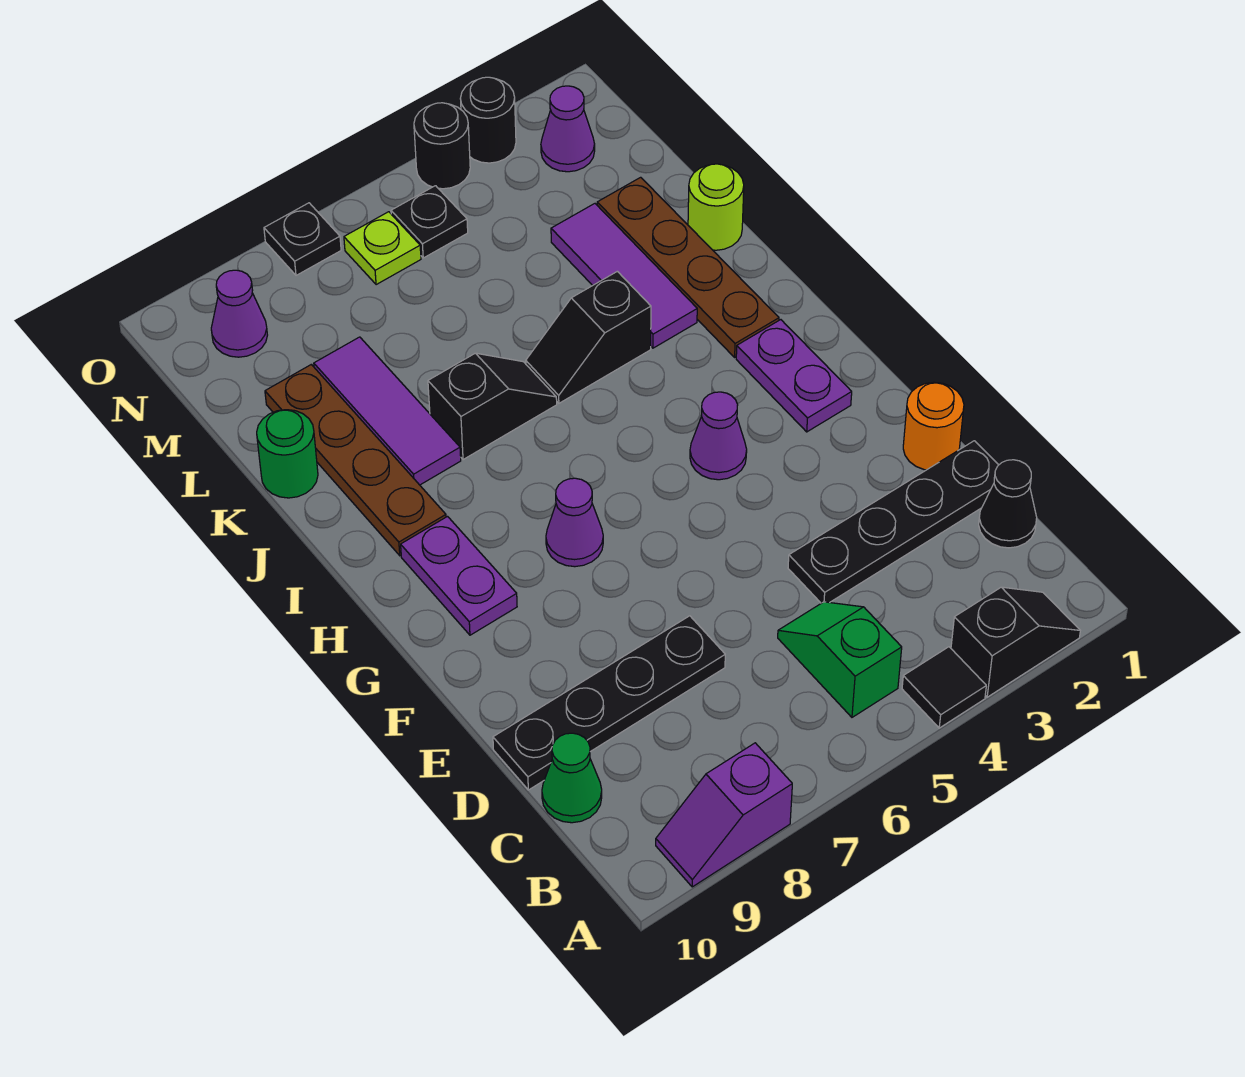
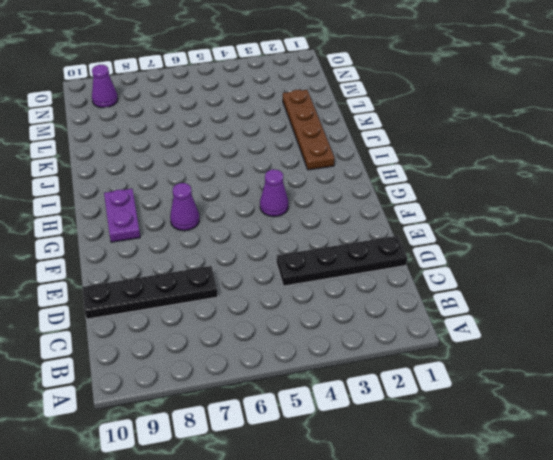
none -> black 1x2 slope [951,587,1080,697]
none -> black 1x1 tile [902,647,986,728]
none -> purple 1x2 slope [656,743,792,887]

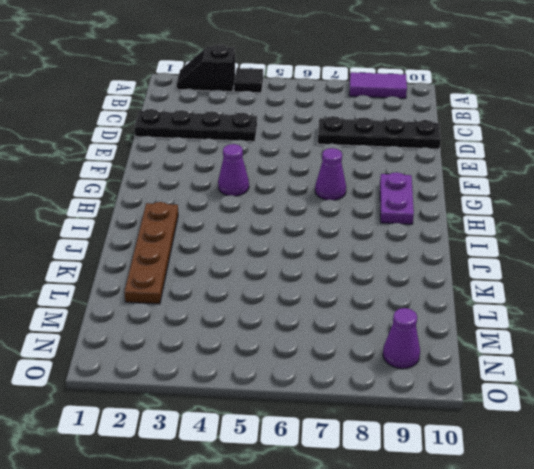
purple 1x2 tile [349,72,407,98] -> purple 1x2 slope [656,743,792,887]
none -> green 1x2 slope [778,602,902,717]
none -> black 1x1 cone [979,460,1037,548]
none -> green 1x1 cone [542,733,602,823]

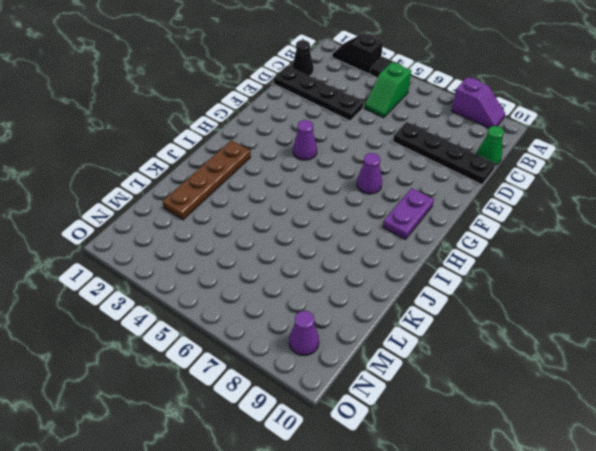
none -> orange 1x1 round brick [903,382,964,470]
none -> purple 1x2 plate [736,320,852,432]
none -> brown 1x4 plate [265,364,446,556]

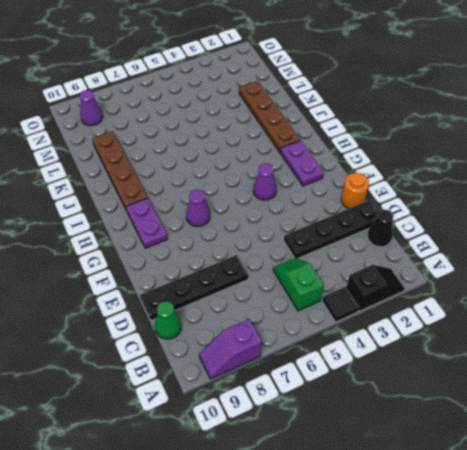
none -> purple 1x3 tile [551,204,697,348]
none -> black 1x2 slope [526,271,651,403]
none -> black 1x2 slope [428,353,557,460]

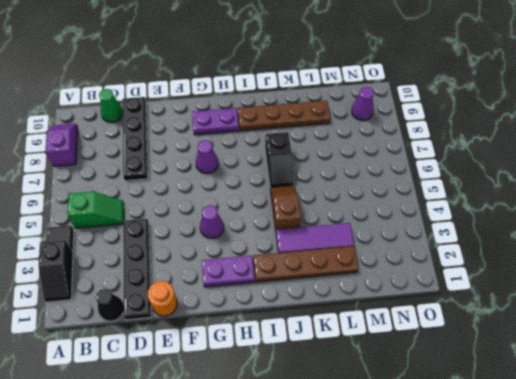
brown 1x2 slope [270,186,301,230] -> black 1x2 slope [526,271,651,403]
none -> purple 1x3 tile [314,337,461,485]
none -> lime 1x1 round brick [688,164,744,250]
none -> green 1x1 round brick [257,410,318,498]

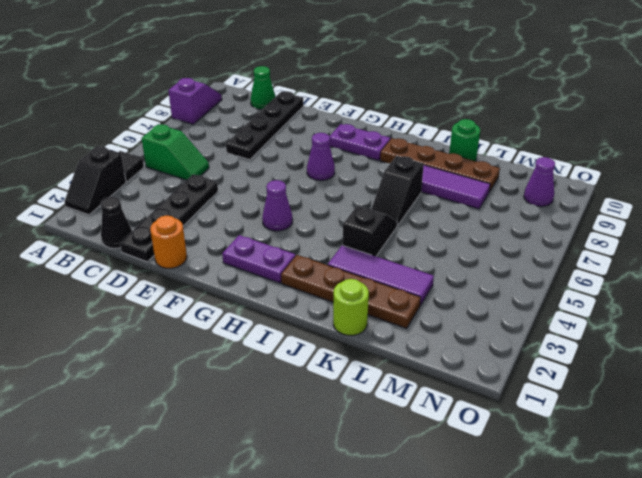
none -> purple 1x1 cone [541,86,595,172]
none -> black 1x1 plate [391,186,468,258]
none -> lime 1x1 plate [344,212,421,285]

